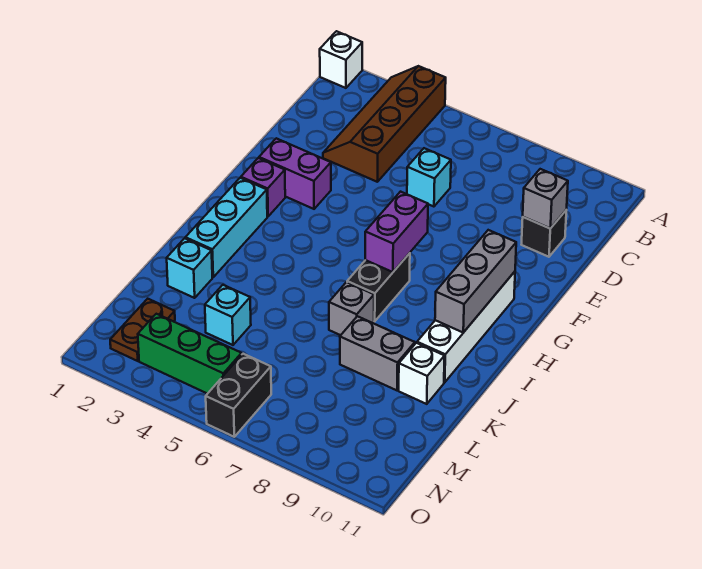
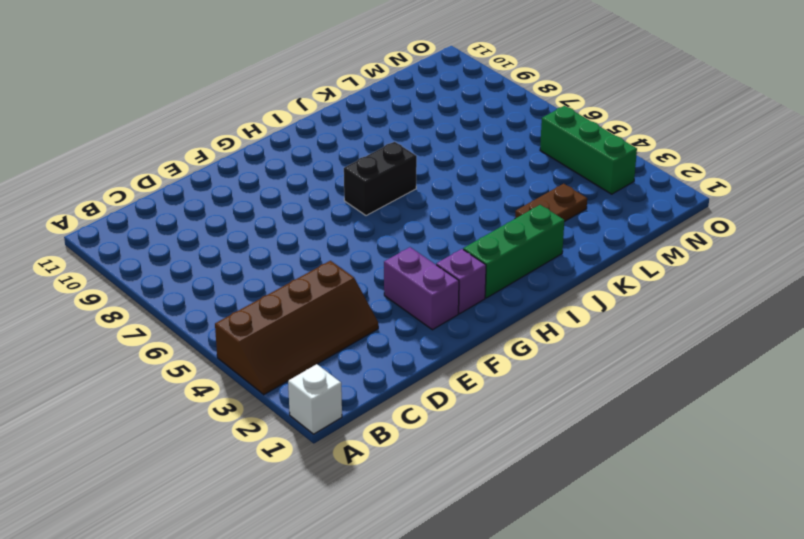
green 1x3 brick [463,205,564,298] -> cyan 1x3 brick [185,178,267,277]
brown 1x2 plate [515,184,587,222] -> brown 1x2 plate moved to [110,299,175,361]
none -> cyan 1x1 brick [407,148,451,207]
none -> black 1x1 brick [521,211,566,257]
none -> white 1x4 brick [417,272,515,382]

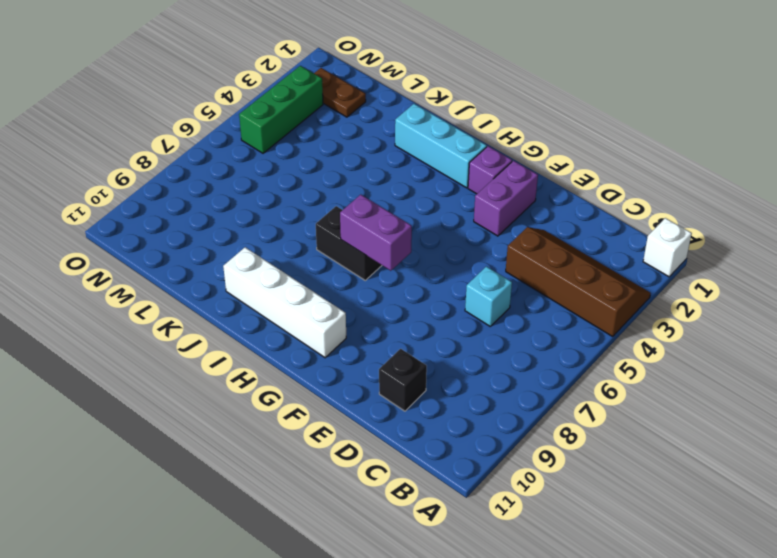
none -> grey 1x1 brick [329,282,374,335]
none -> cyan 1x1 brick [167,238,212,298]
none -> grey 1x2 brick [340,316,415,390]

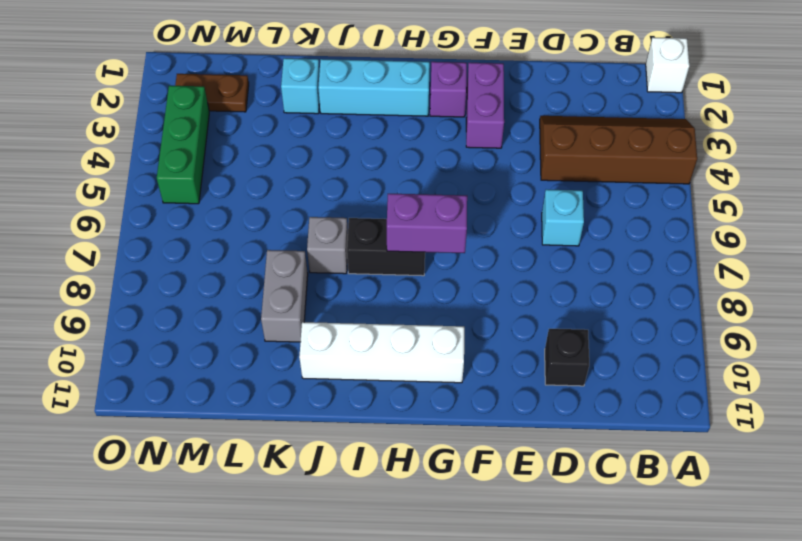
none -> white 1x1 brick [399,343,445,404]
none -> cyan 1x1 brick [205,285,251,345]
none -> black 1x2 brick [206,354,271,437]

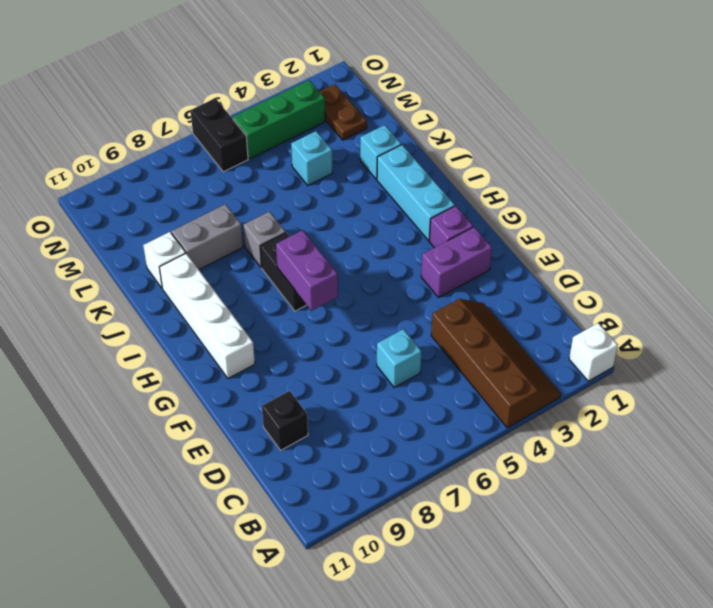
none -> grey 1x1 brick [523,169,568,228]
none -> grey 1x3 brick [435,230,516,333]

